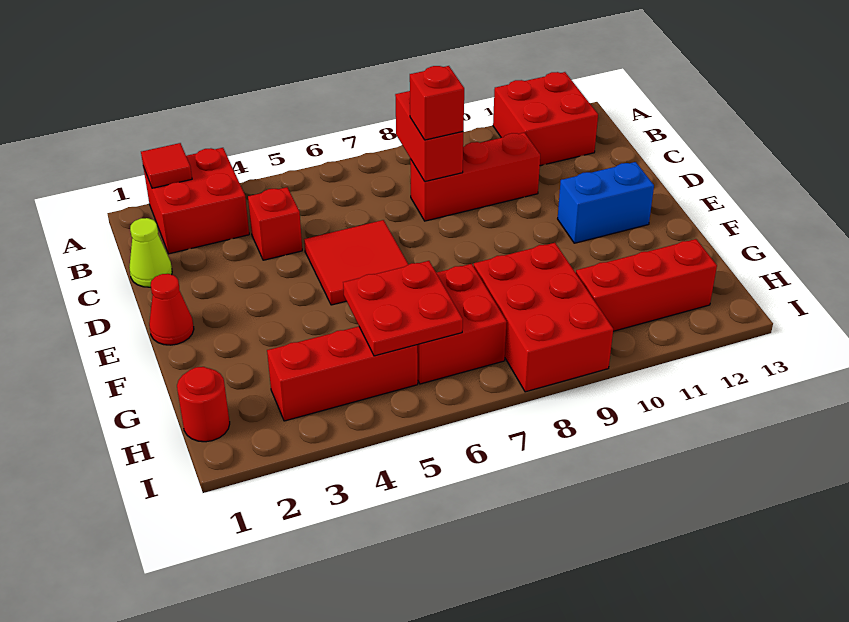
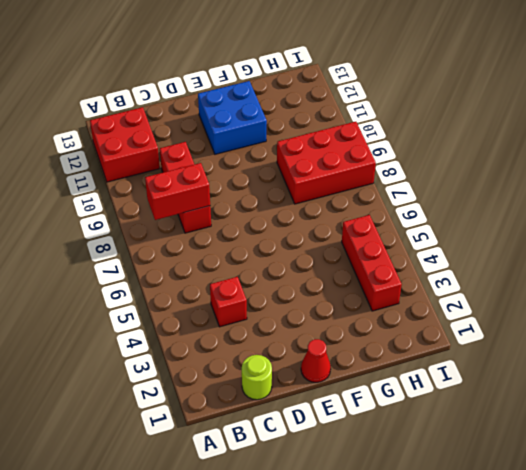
lime 1x1 round brick [242,355,272,400] -> lime 1x1 cone [129,218,172,287]
blue 2x2 brick [198,81,267,154] -> blue 1x2 brick [558,162,654,243]
none -> red 2x2 brick [143,148,249,254]
none -> red 2x2 tile [304,220,408,305]
none -> red 2x2 brick [417,264,507,384]

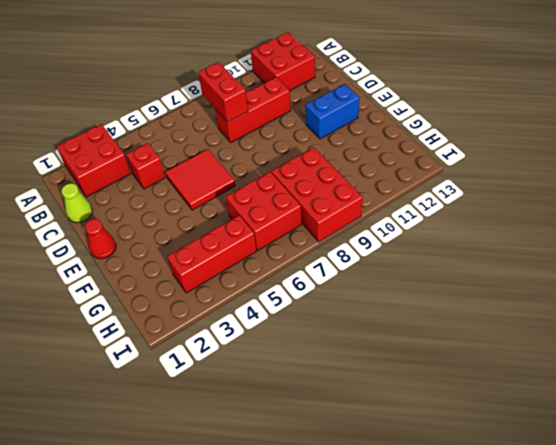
none -> red 1x1 round brick [177,367,230,442]
none -> red 1x3 brick [576,239,717,331]
none -> red 1x1 tile [141,143,192,188]

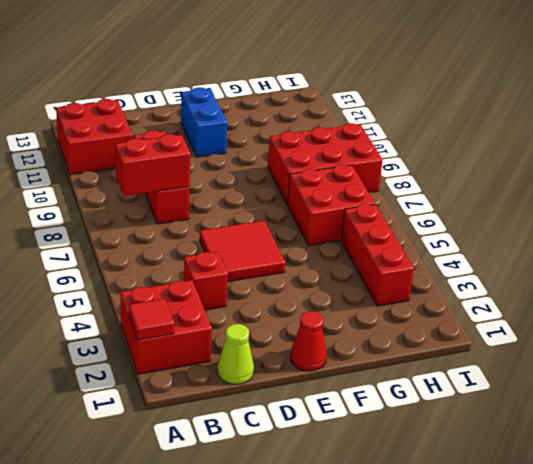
none -> red 1x1 round brick [177,367,230,442]
none -> red 1x3 brick [576,239,717,331]
none -> red 2x2 plate [343,261,463,356]

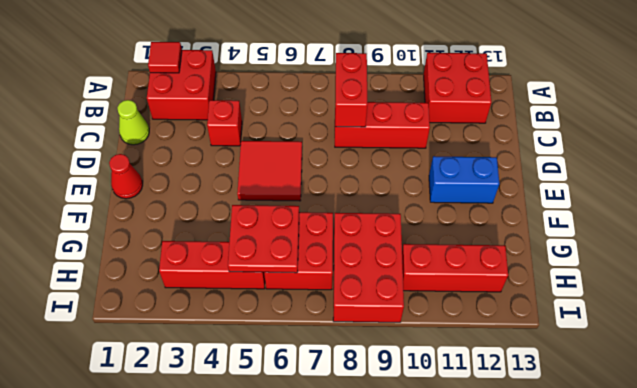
none -> red 1x1 round brick [177,367,230,442]
none -> red 1x1 brick [410,66,464,140]

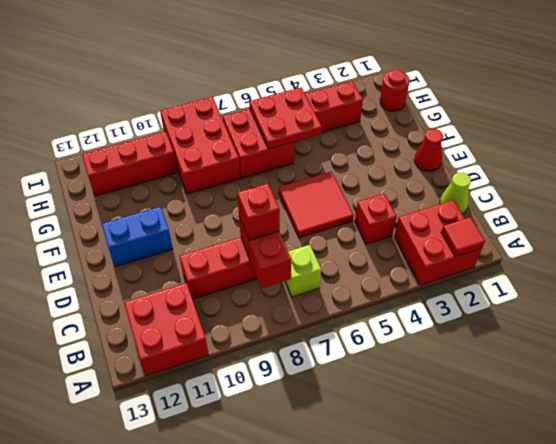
lime 1x1 brick [285,245,321,297] -> none

